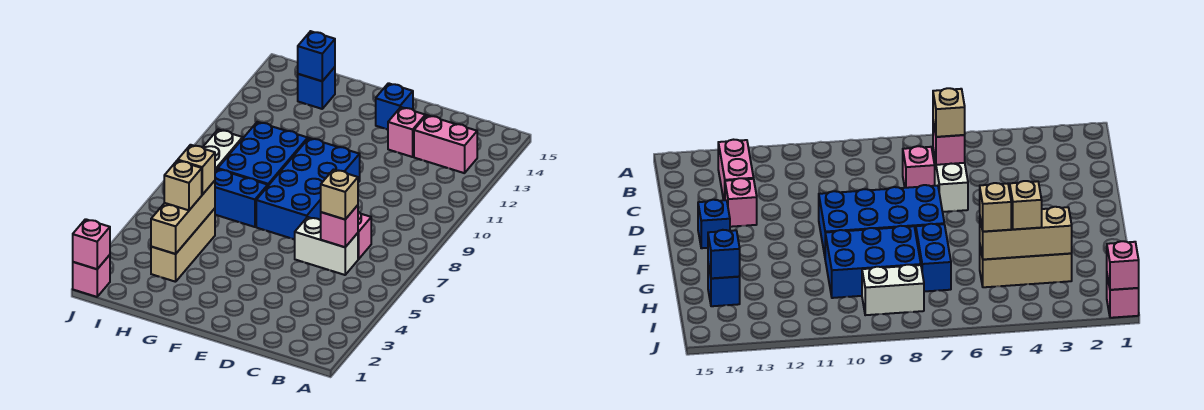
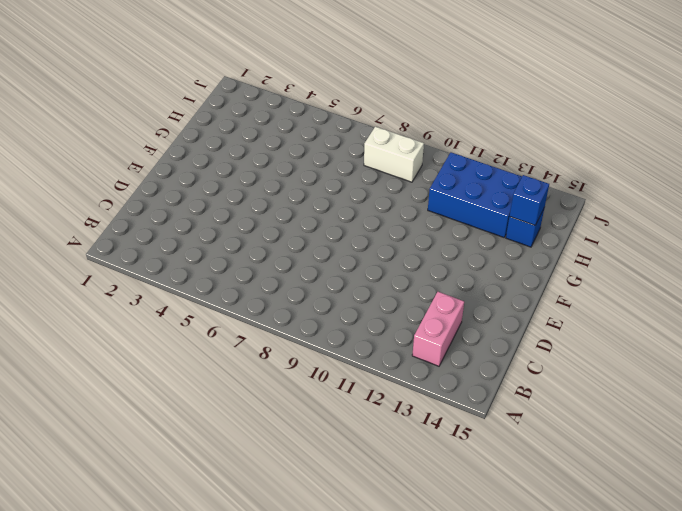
blue 2x3 brick [428,152,522,237] -> blue 2x3 brick moved to [218,122,308,185]
none -> white 1x2 brick [295,217,358,275]
none -> pink 1x1 brick [358,212,371,259]
none -> pink 1x1 brick [388,107,425,157]

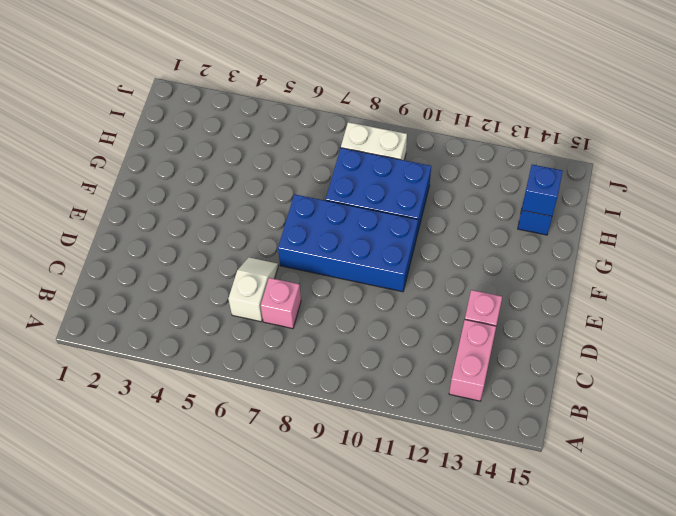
white 1x2 slope [228,257,278,322] -> white 1x2 brick [295,217,358,275]
none -> blue 1x1 brick [376,83,413,129]
none -> blue 1x2 brick [215,169,268,227]
none -> tan 1x3 brick [151,208,215,282]

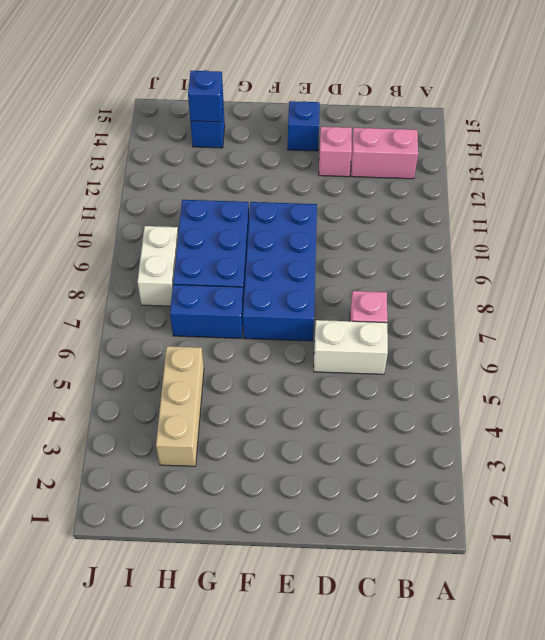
none -> pink 1x1 brick [73,255,110,297]
none -> pink 1x1 brick [321,205,358,247]
none -> tan 1x3 brick [151,181,215,254]

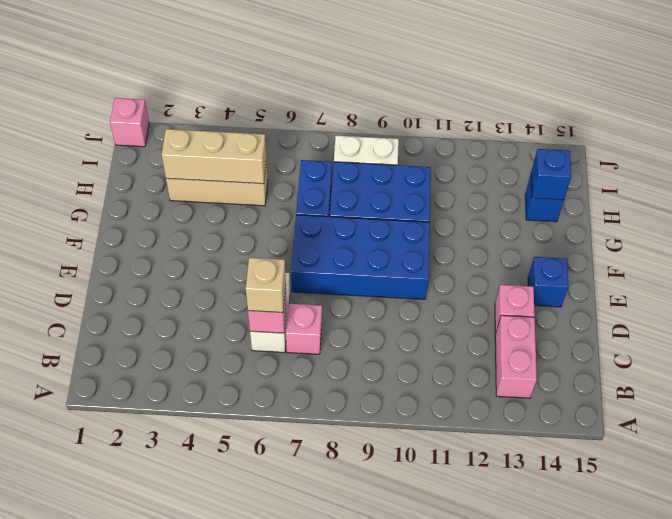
none -> pink 1x1 brick [73,219,110,269]
none -> tan 1x1 brick [164,160,202,210]
none -> tan 1x1 brick [178,145,215,195]

